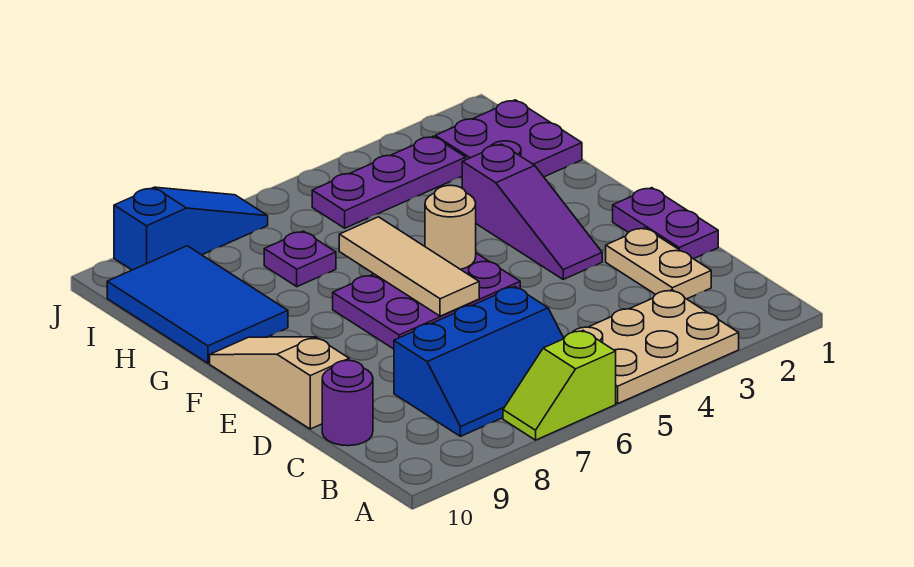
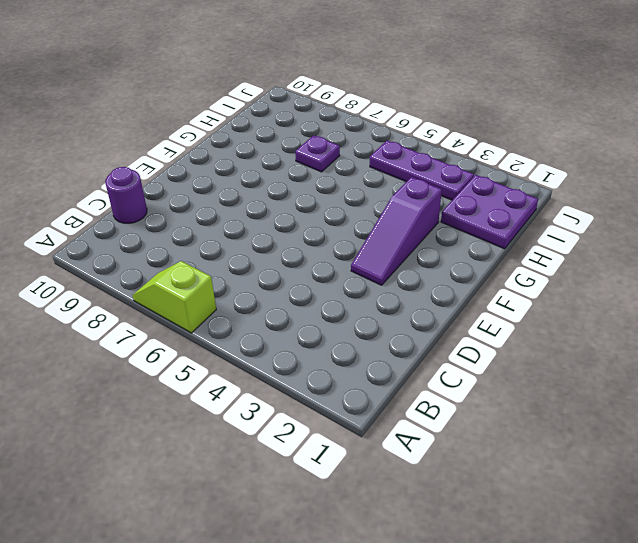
none -> tan 2x3 plate [573,290,739,404]
none -> blue 2x3 slope [394,287,564,436]
none -> tan 1x2 plate [606,228,711,299]

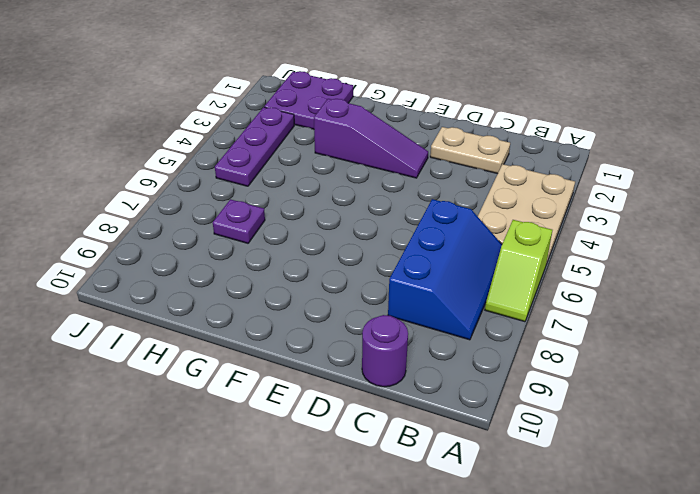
none -> purple 1x2 plate [613,188,718,259]
none -> tan 1x3 slope [210,337,349,429]
none -> purple 2x3 plate [333,253,520,349]

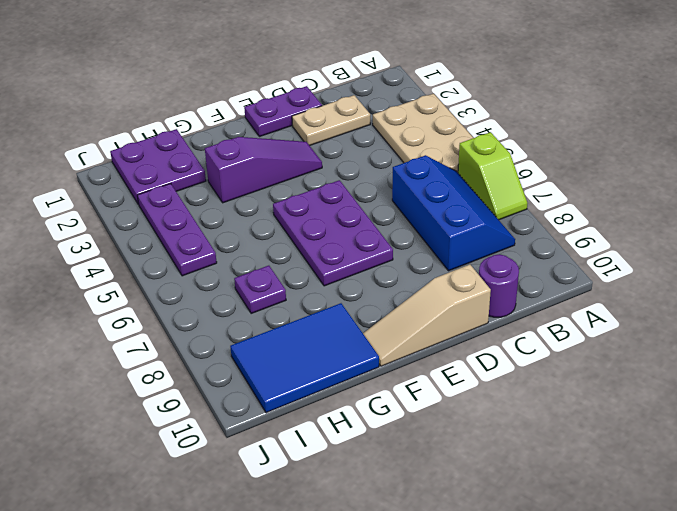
none -> blue 1x3 slope [114,187,268,270]
none -> tan 1x3 tile [339,217,479,316]
none -> tan 1x1 round brick [425,185,476,269]

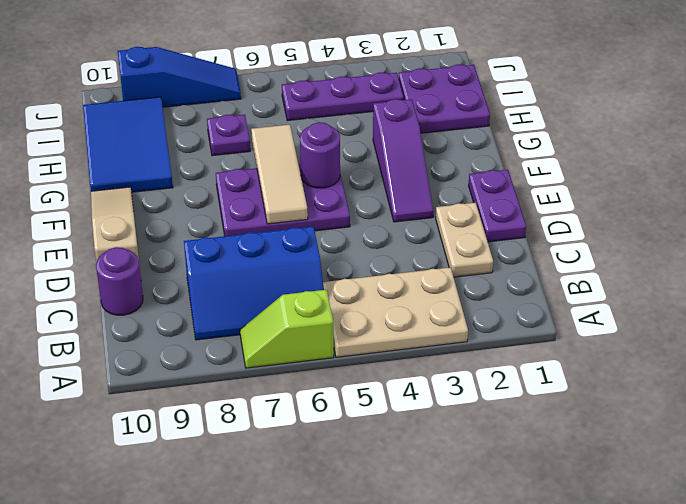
purple 1x1 round brick [300,122,340,188] -> tan 1x1 round brick [425,185,476,269]

